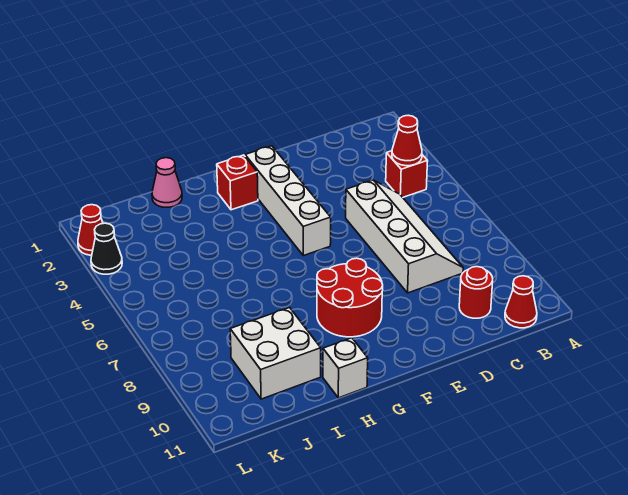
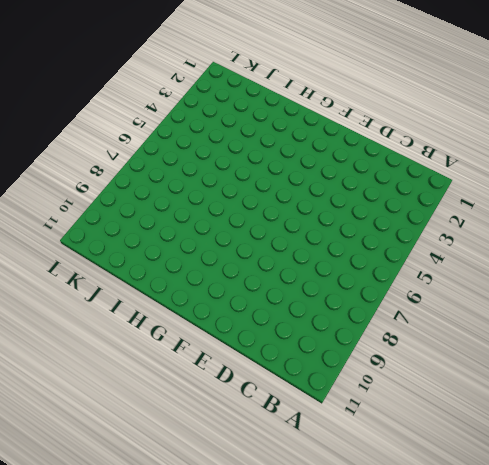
none -> red 1x1 brick [386,151,428,197]
none -> red 1x1 cone [505,276,537,328]
none -> white 2x4 slope [346,180,463,293]

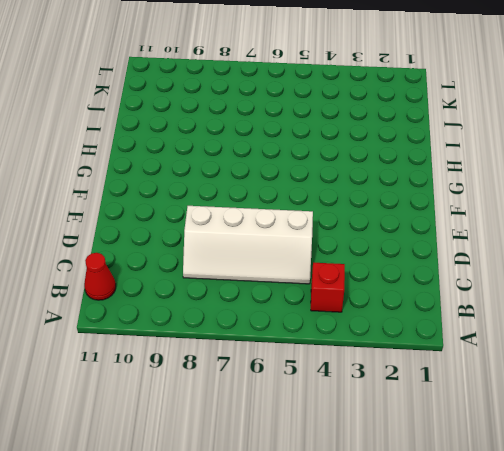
none -> red 1x1 round brick [459,267,493,318]
none -> white 1x4 brick [245,146,331,256]
none -> red 2x2 round brick [317,258,383,337]

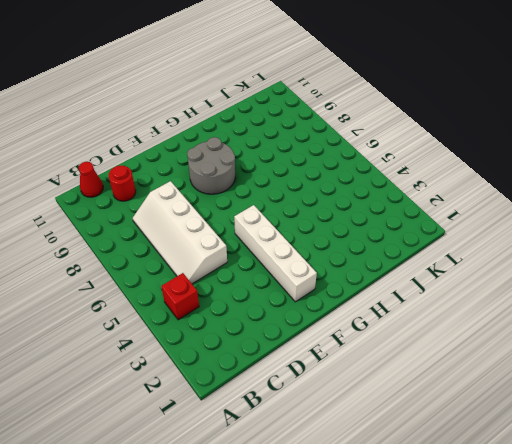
grey 2x2 round brick [187,137,235,194] -> red 2x2 round brick [317,258,383,337]
none -> red 1x1 brick [217,155,258,210]
none -> white 1x1 brick [323,338,368,398]
none -> pink 1x1 cone [152,158,182,207]

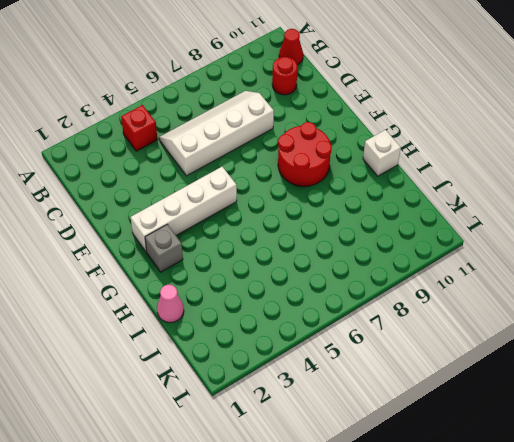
grey 1x1 brick [145,224,183,272] -> red 1x1 brick [217,155,258,210]
none -> white 2x2 brick [230,308,321,399]
none -> red 1x1 cone [78,205,103,255]
none -> black 1x1 cone [91,223,122,274]

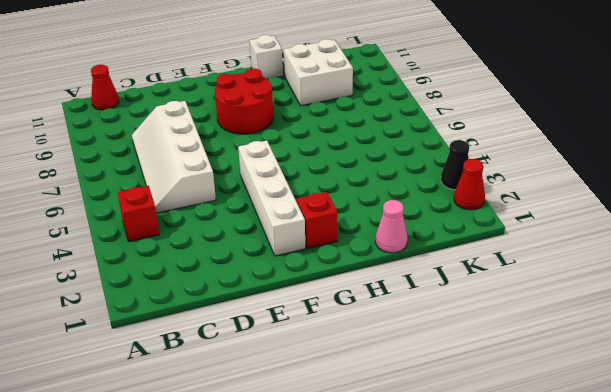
none -> red 1x1 round brick [459,267,493,318]
none -> red 1x1 cone [392,115,422,166]

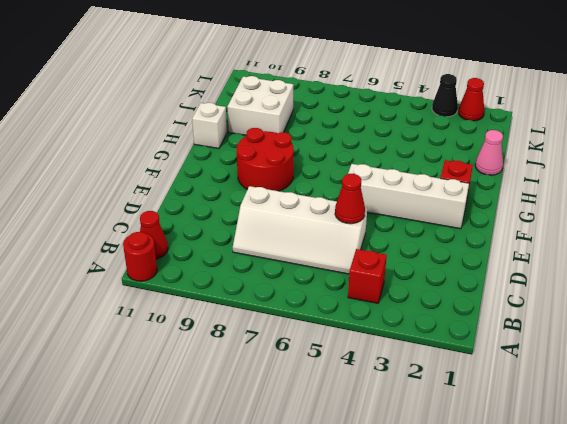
red 1x1 round brick [123,232,157,281] -> red 1x1 round brick moved to [459,267,493,318]
red 1x1 cone [335,174,365,224] -> red 1x1 cone moved to [392,115,422,166]

